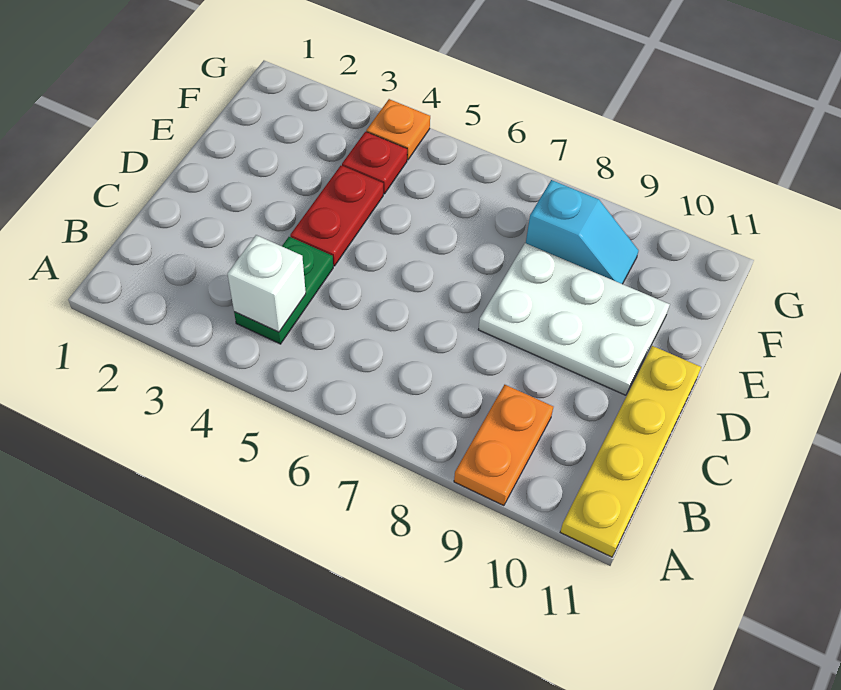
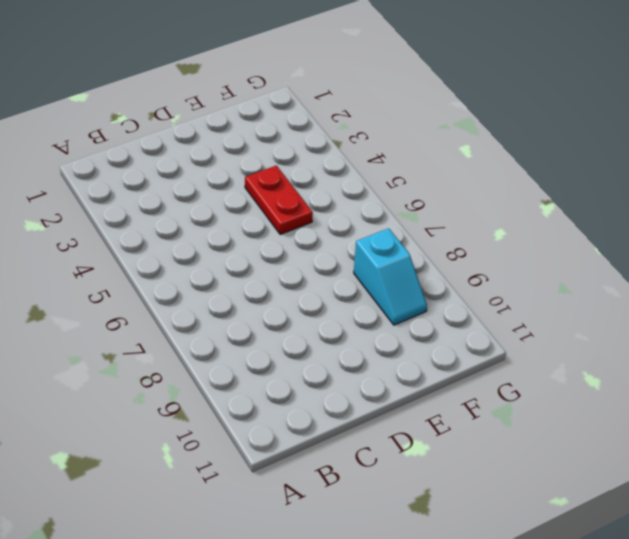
red 1x2 plate [245,166,313,234] -> red 1x2 plate turned to [290,165,383,266]
none -> orange 1x2 plate [454,385,553,506]
none -> yellow 1x4 plate [560,346,701,557]

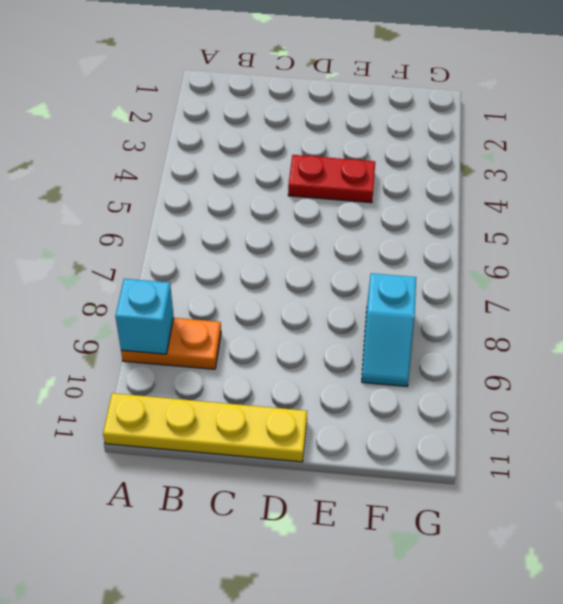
cyan 1x1 brick [115,279,174,354] -> none
none -> green 1x2 plate [234,237,333,344]
none -> white 2x3 plate [478,243,670,395]

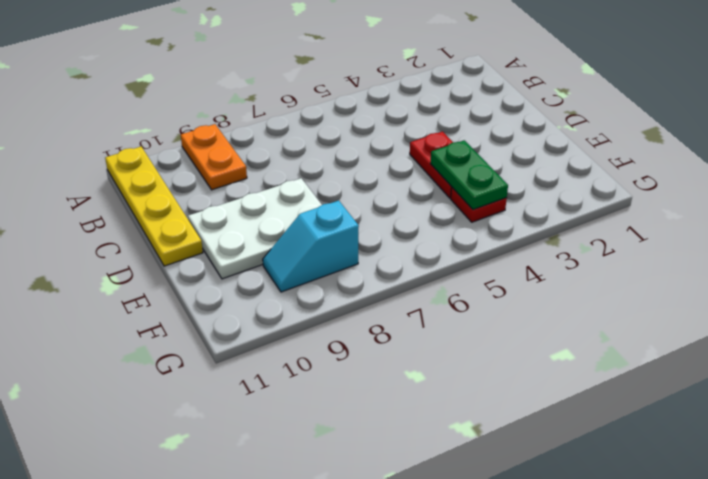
green 1x2 plate [430,140,508,210] -> green 1x2 plate moved to [234,237,333,344]
none -> orange 1x1 plate [366,99,430,160]
none -> white 1x1 brick [227,235,306,332]

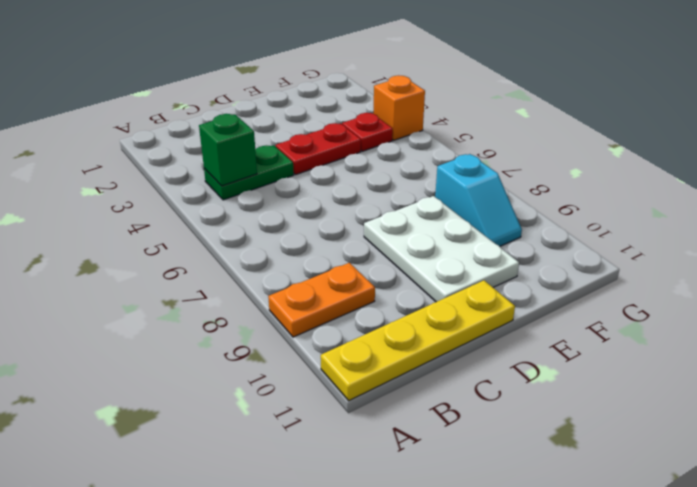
green 1x1 brick [199,114,257,186] -> white 1x1 brick [227,235,306,332]
orange 1x1 brick [373,75,425,140] -> orange 1x1 plate [366,99,430,160]

